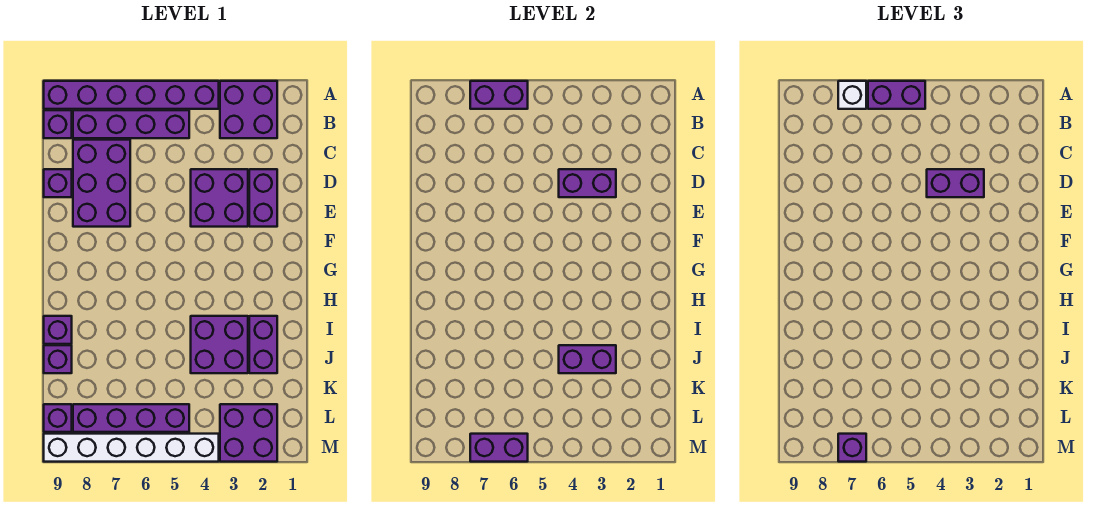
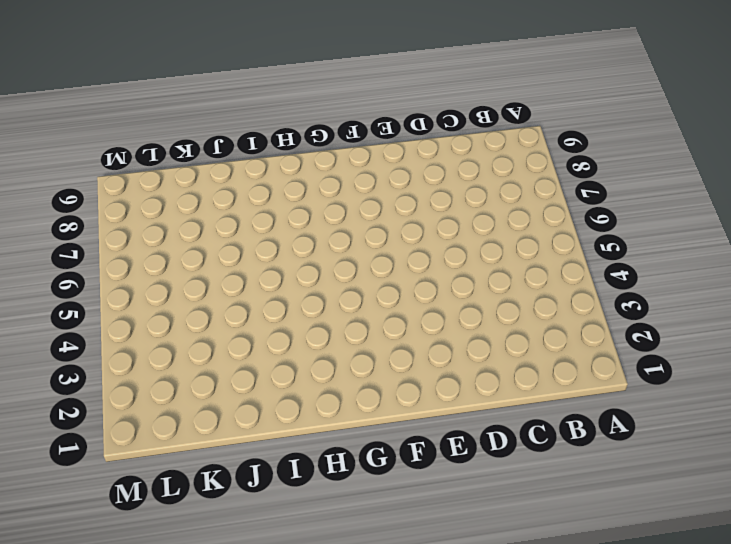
none -> purple 2x2 brick [220,81,277,138]
none -> purple 1x6 brick [44,81,219,109]
none -> purple 1x4 brick [73,110,189,138]

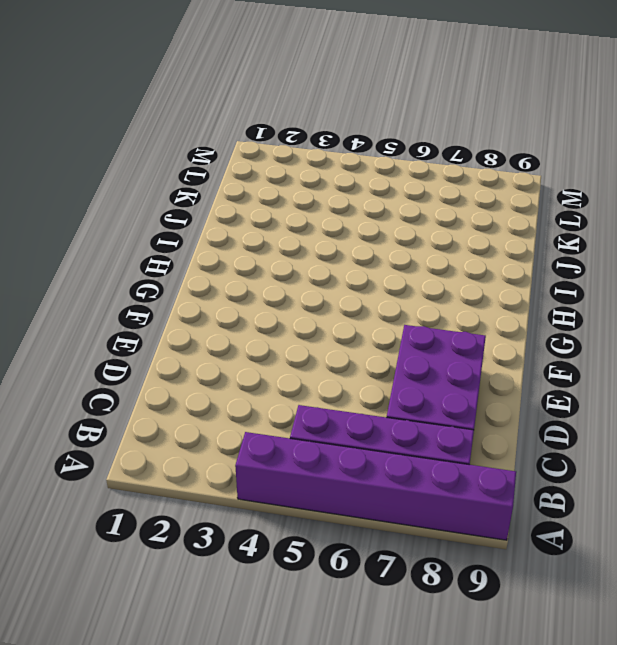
none -> purple 2x2 brick [220,81,277,138]
none -> purple 1x1 brick [44,110,72,138]
none -> purple 1x2 brick [249,169,277,227]

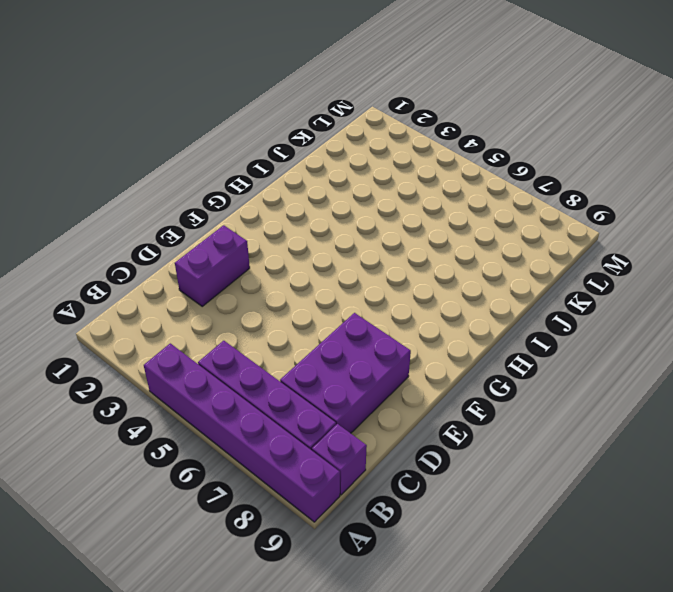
none -> purple 2x2 brick [220,81,277,138]
none -> purple 2x2 brick [191,169,248,227]
none -> purple 1x1 brick [44,169,72,197]

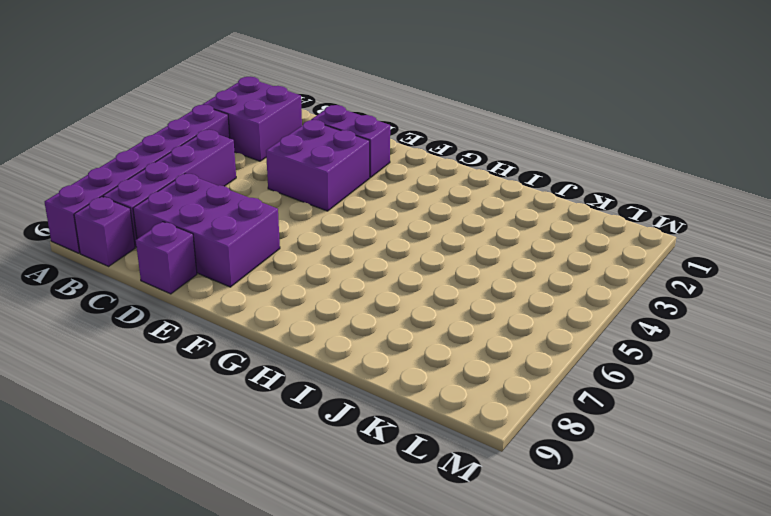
none -> purple 1x2 brick [249,316,277,373]
none -> purple 2x2 brick [191,316,248,373]
none -> purple 1x1 brick [44,316,72,344]

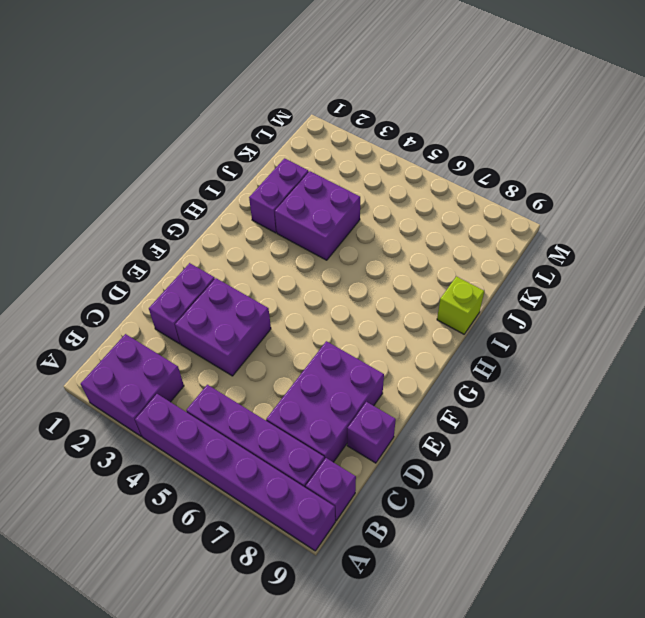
lime 1x1 brick [437,276,484,334] -> purple 1x1 brick [44,316,72,344]
none -> purple 1x1 brick [44,345,72,373]
none -> purple 2x2 brick [220,404,277,462]
none -> purple 1x4 brick [73,404,189,432]

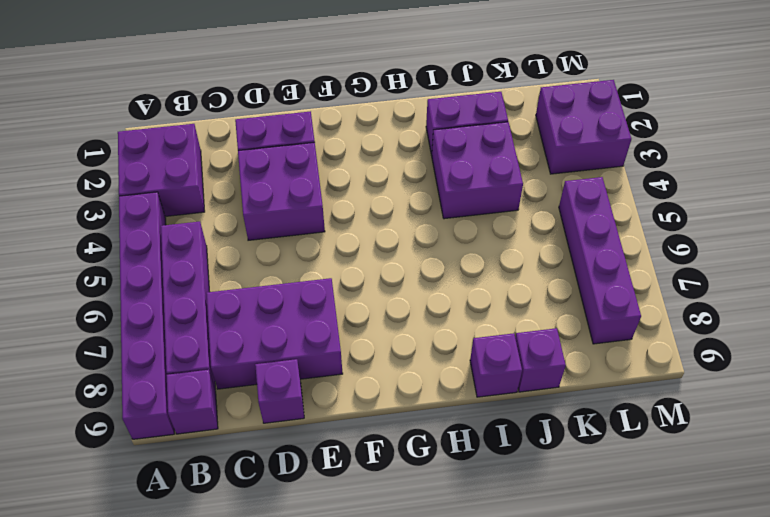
none -> purple 1x1 brick [44,404,72,432]
none -> white 1x6 brick [44,434,219,462]
none -> purple 1x2 brick [470,81,528,109]

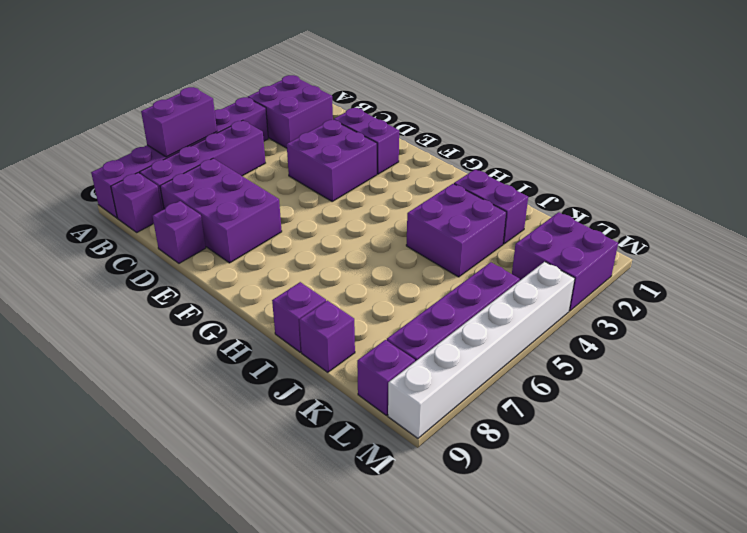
none -> purple 1x2 brick [559,169,616,197]
none -> purple 1x2 brick [559,345,616,373]
none -> purple 1x2 brick [470,434,528,462]

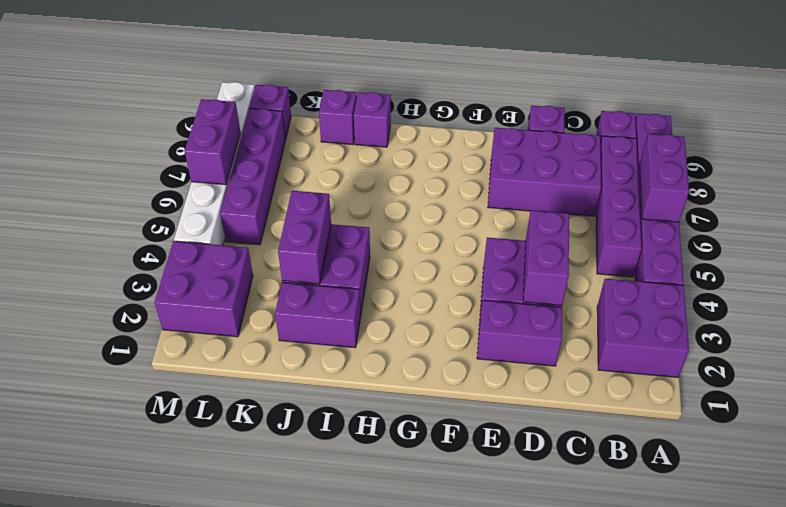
none -> purple 1x2 brick [868,81,925,109]
none -> white 1x1 brick [838,81,866,109]
none -> purple 1x2 brick [927,169,984,197]

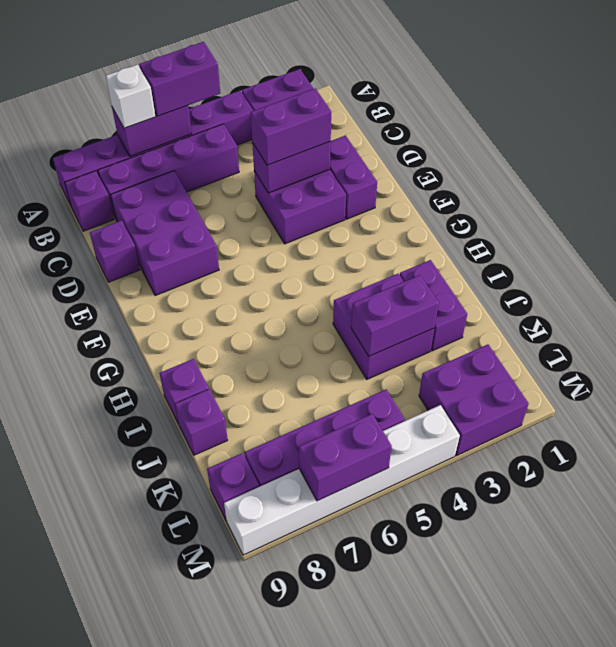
none -> purple 1x1 brick [838,434,866,462]

